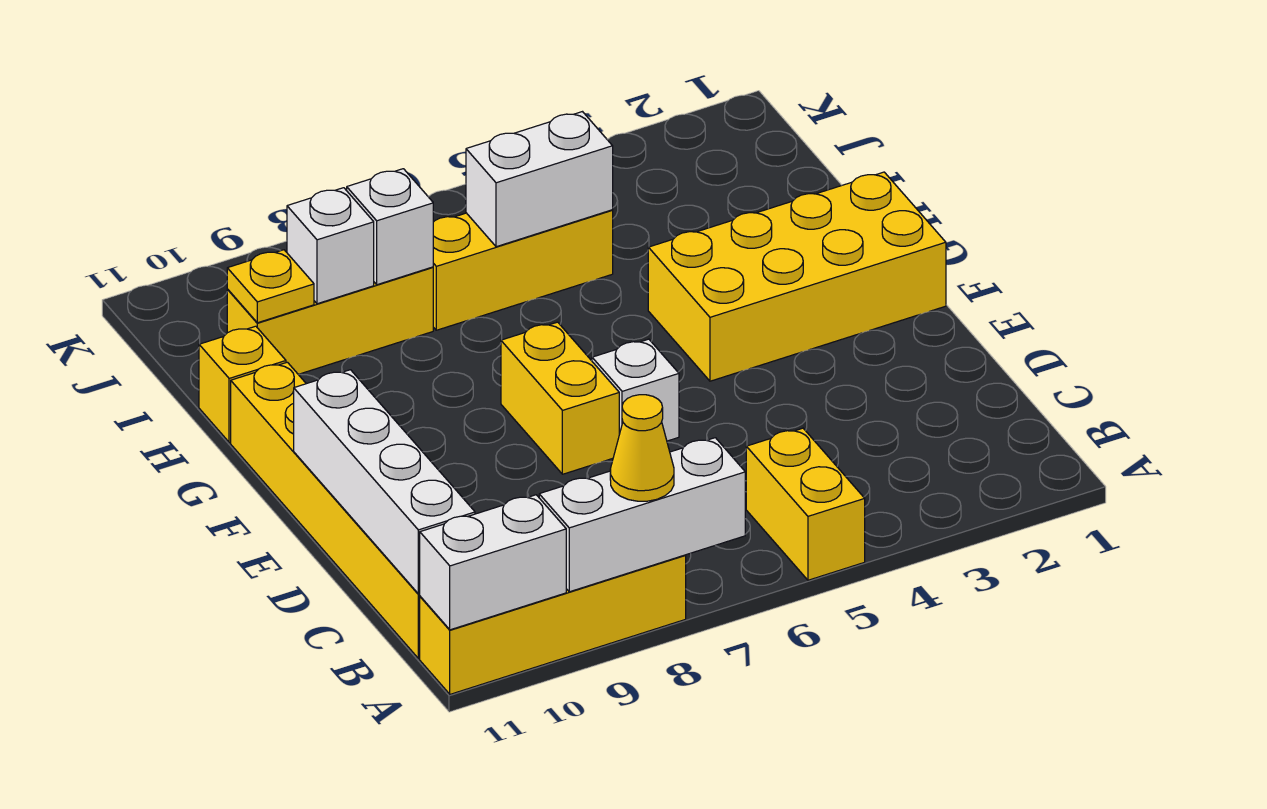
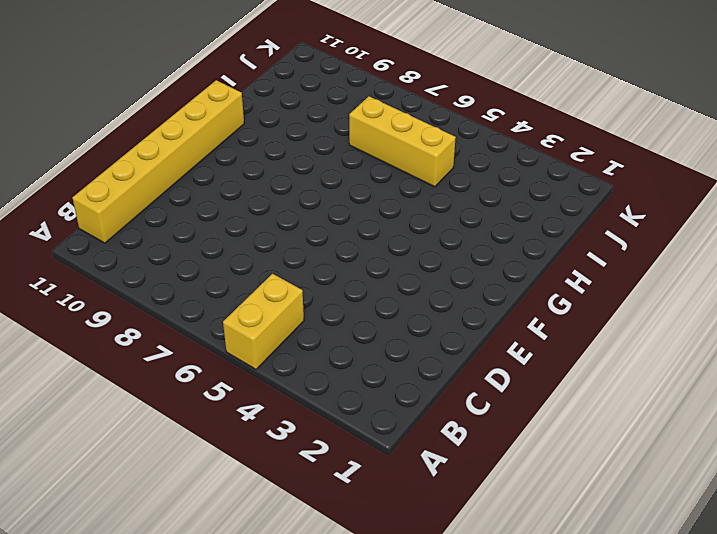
none -> yellow 1x4 brick [420,555,686,694]
none -> white 1x1 brick [592,339,679,441]
none -> yellow 1x2 brick [501,322,619,474]

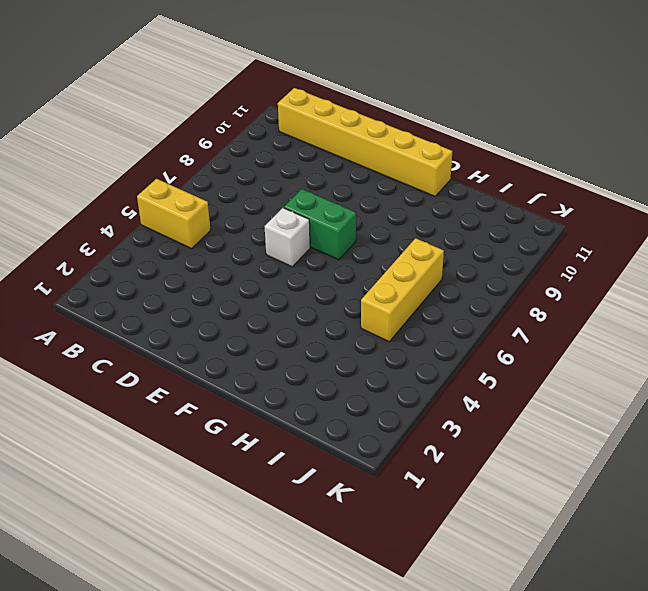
green 1x2 brick [284,189,356,260] -> yellow 1x2 brick [501,322,619,474]
none -> yellow 1x4 brick [420,555,686,694]
none -> yellow 2x4 brick [648,172,946,381]
none -> yellow 1x1 brick [199,326,286,442]

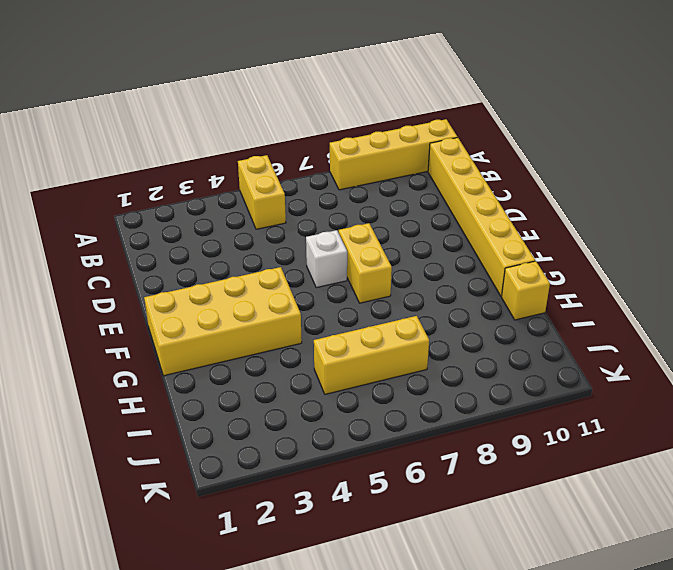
none -> yellow 1x3 brick [227,267,433,374]
none -> white 1x3 brick [539,438,745,592]
none -> white 1x2 brick [420,495,566,630]

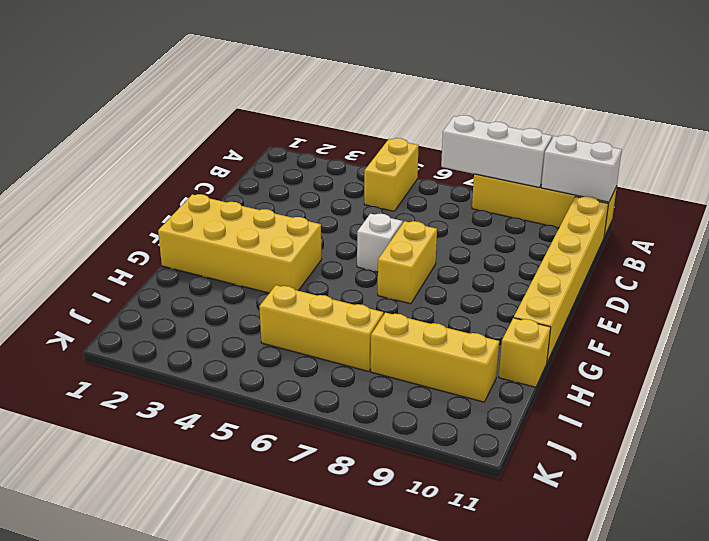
none -> white 1x4 brick [294,370,475,594]
none -> white 1x2 brick [466,112,613,247]
none -> white 1x1 brick [347,169,433,285]

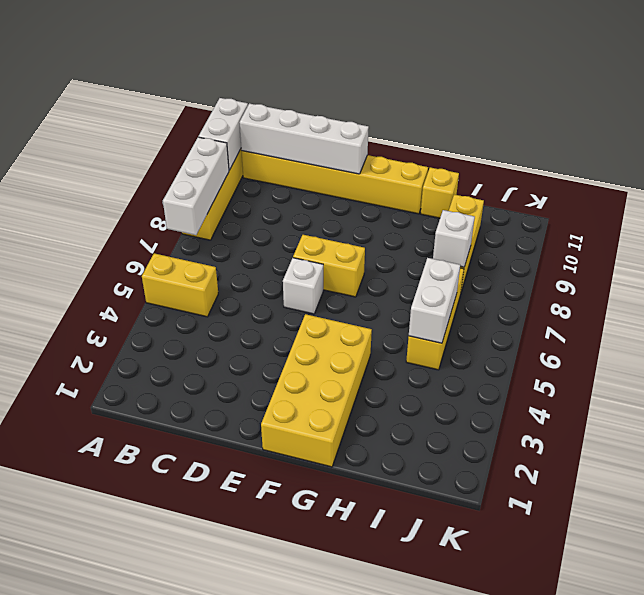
none -> white 1x1 brick [287,188,374,304]
none -> yellow 1x1 plate [227,250,314,323]
none -> yellow 1x1 cone [610,395,674,501]

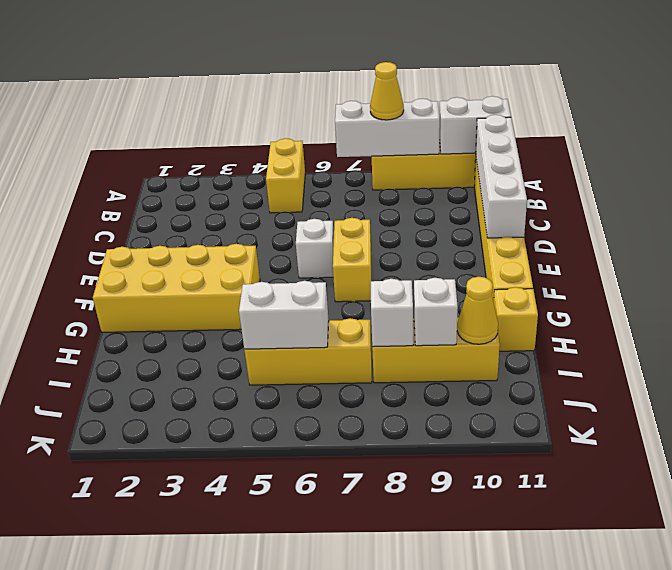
yellow 1x1 cone [457,277,498,344] -> yellow 1x1 plate [227,250,314,323]

